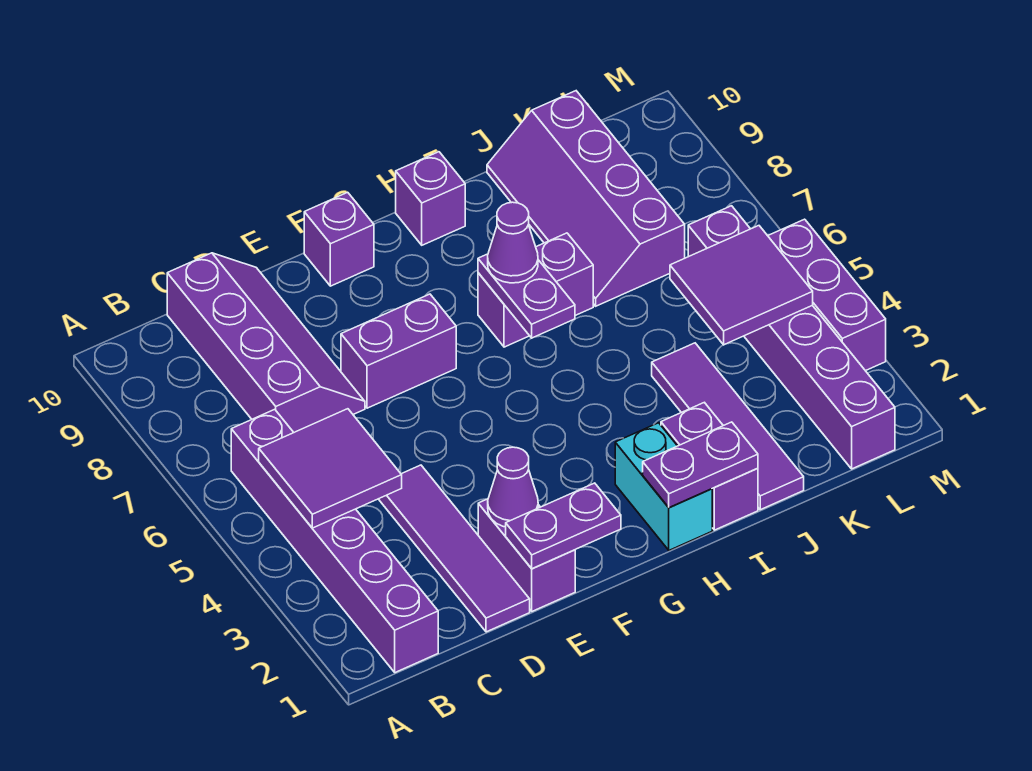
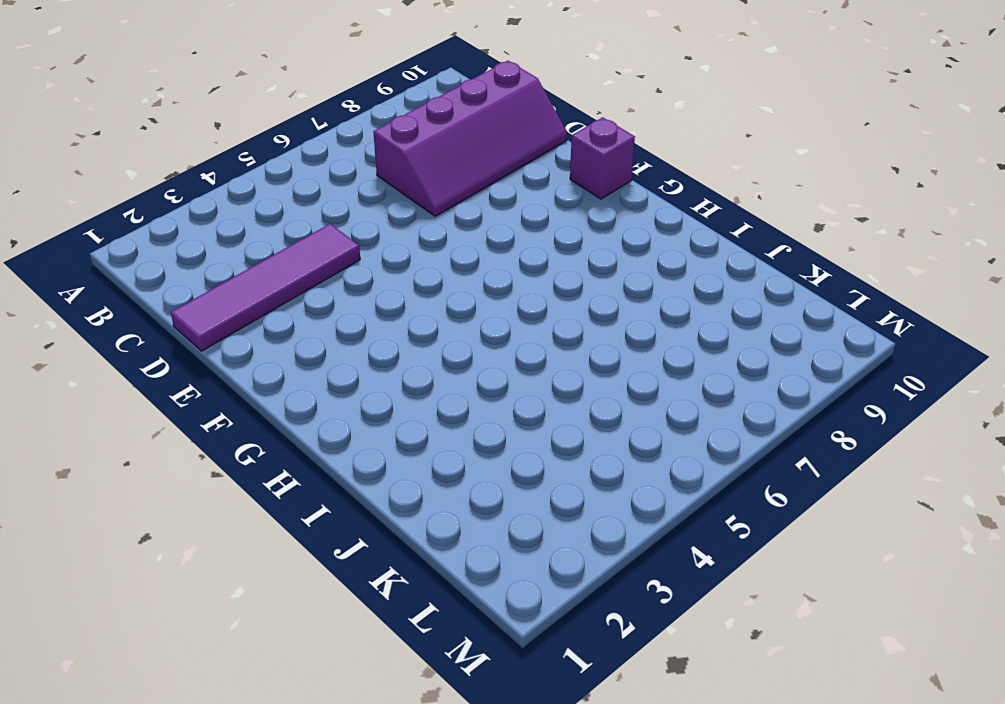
none -> purple 1x6 brick [231,409,438,673]
none -> purple 1x2 brick [478,499,575,611]
none -> purple 1x2 brick [341,294,456,408]

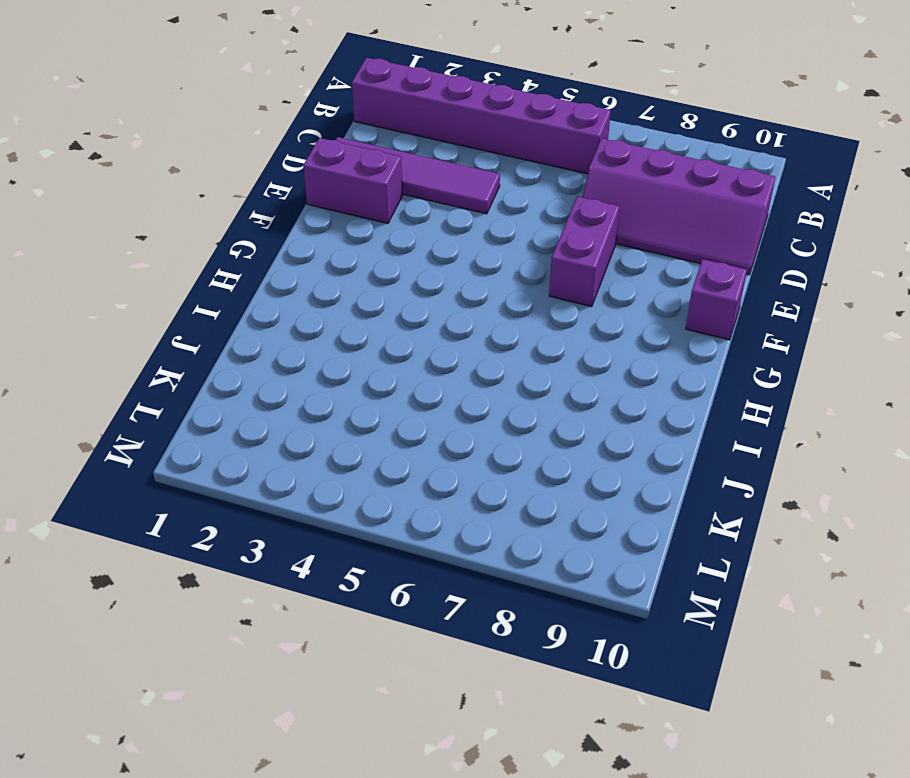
none -> cyan 1x2 brick [615,423,712,550]
none -> purple 1x2 brick [478,233,593,347]
none -> purple 1x1 brick [396,152,465,245]

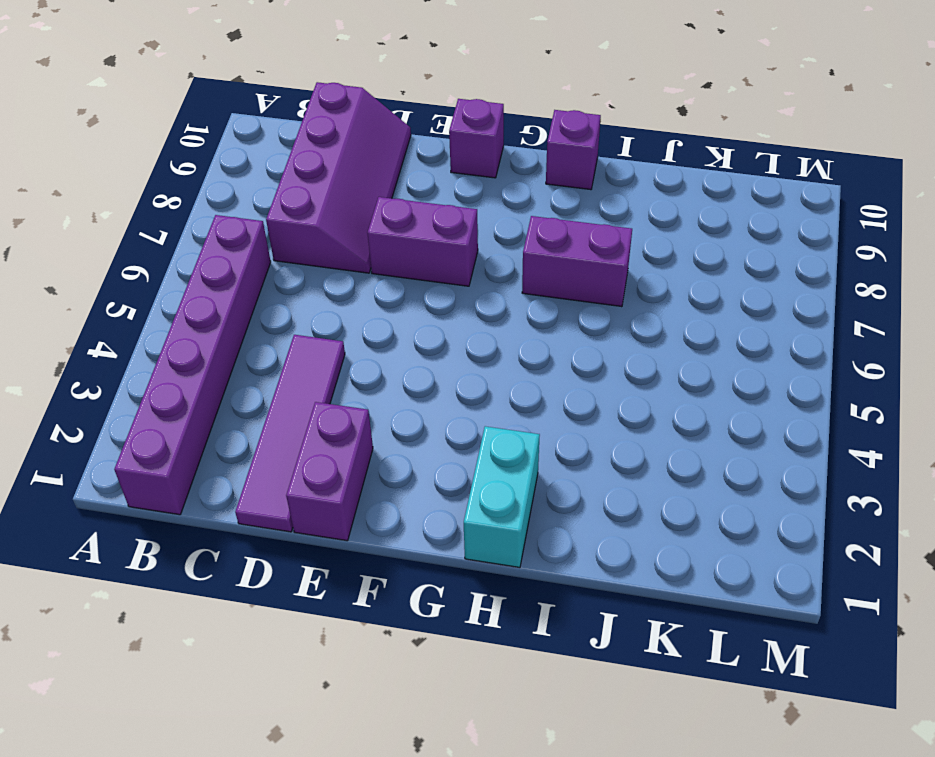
none -> purple 1x2 brick [661,402,758,530]
none -> purple 1x4 tile [652,343,804,510]
none -> purple 2x4 slope [487,91,685,306]

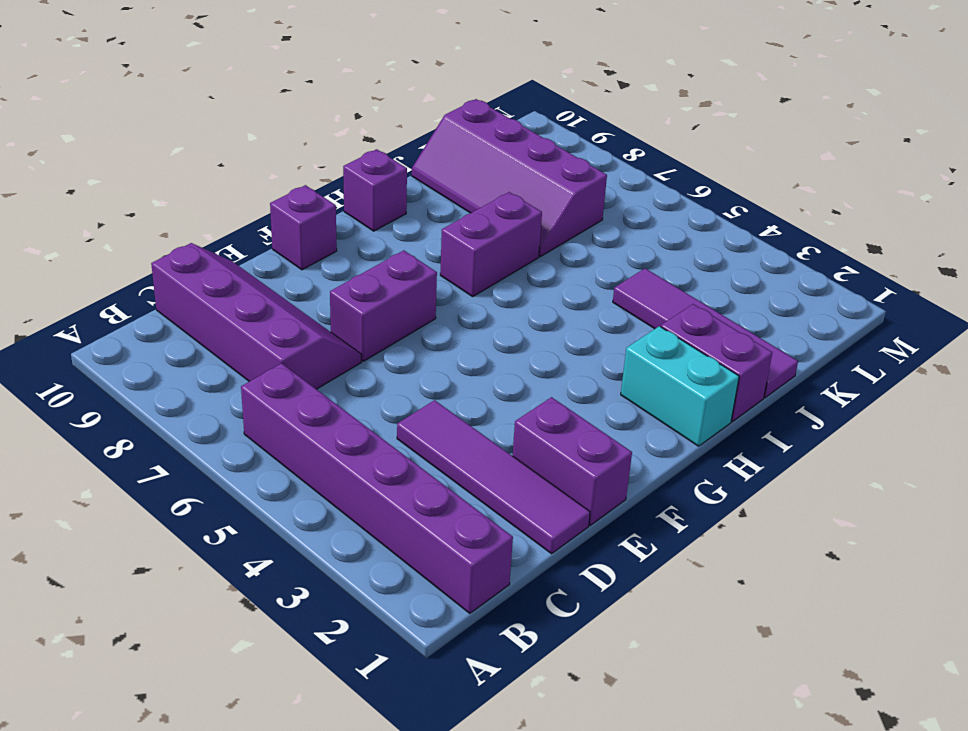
none -> purple 1x6 brick [688,206,895,469]
none -> purple 1x3 brick [768,219,886,371]
none -> purple 2x2 tile [259,409,402,528]

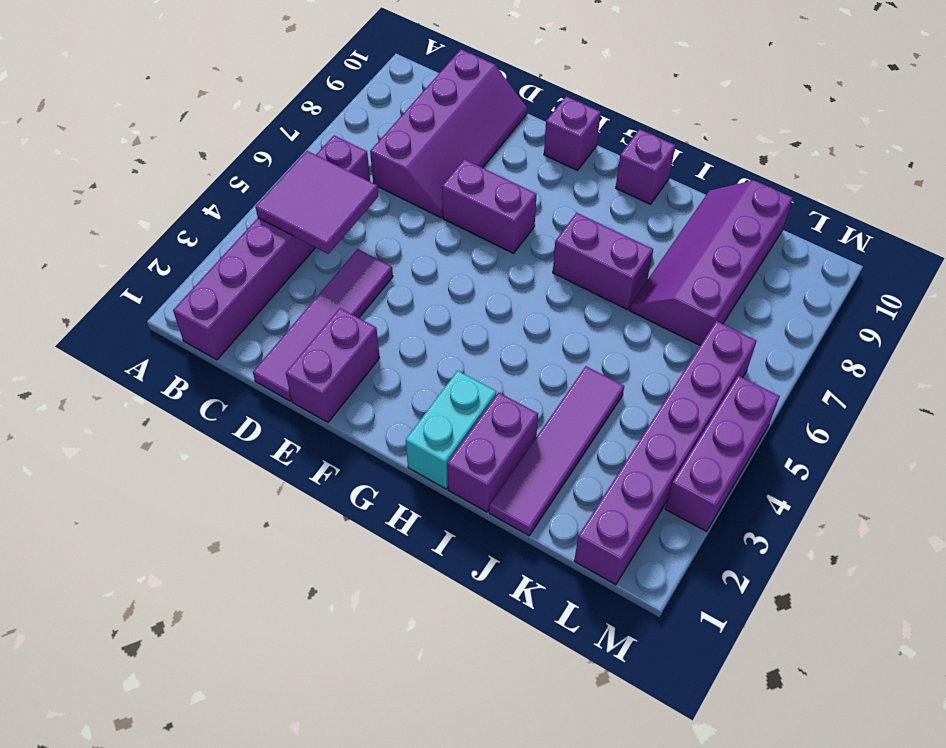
none -> purple 1x2 plate [506,483,621,569]
none -> purple 1x1 cone [488,447,538,527]
none -> purple 1x2 plate [643,422,758,507]

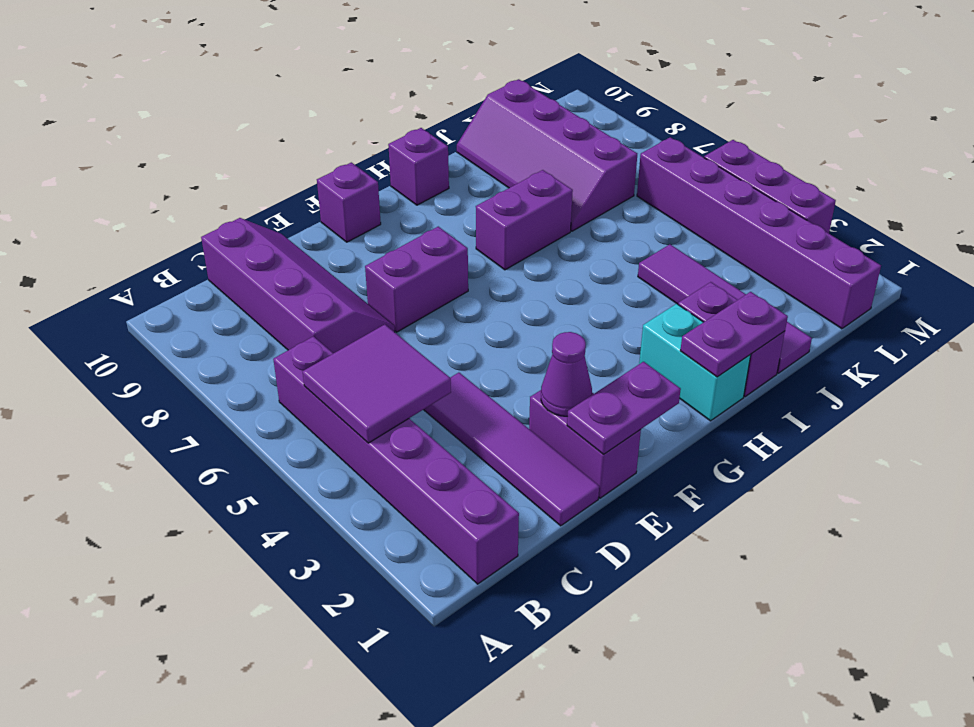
none -> purple 1x2 plate [478,254,575,338]
none -> purple 2x2 tile [670,226,813,345]
none -> purple 1x1 cone [488,202,538,283]

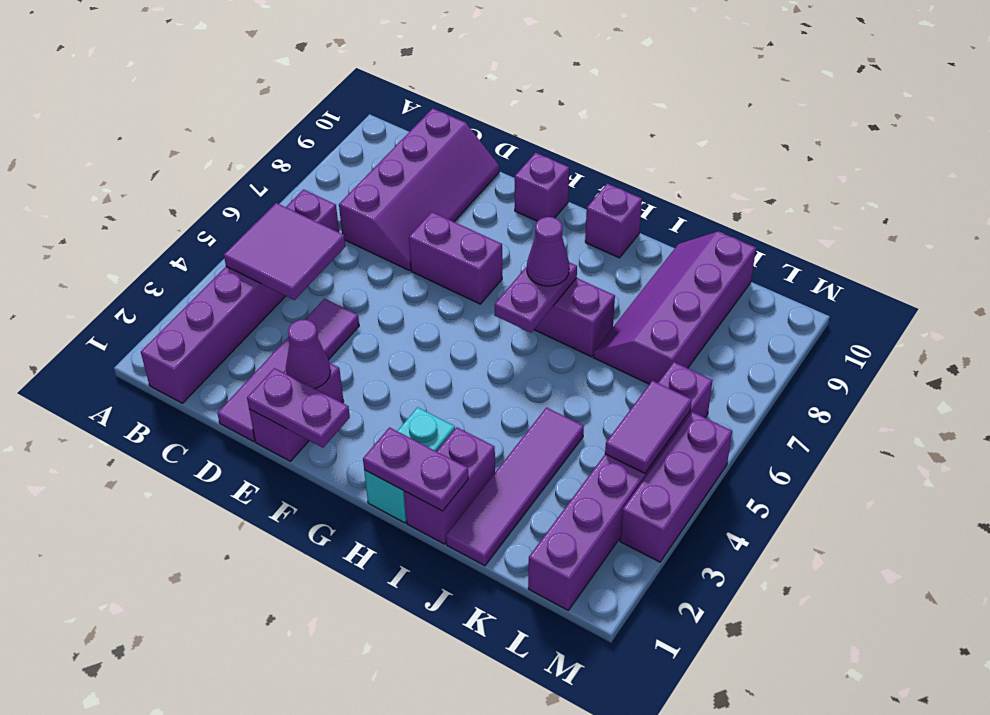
purple 1x2 tile [605,381,692,473] -> purple 2x2 tile [670,226,813,345]

